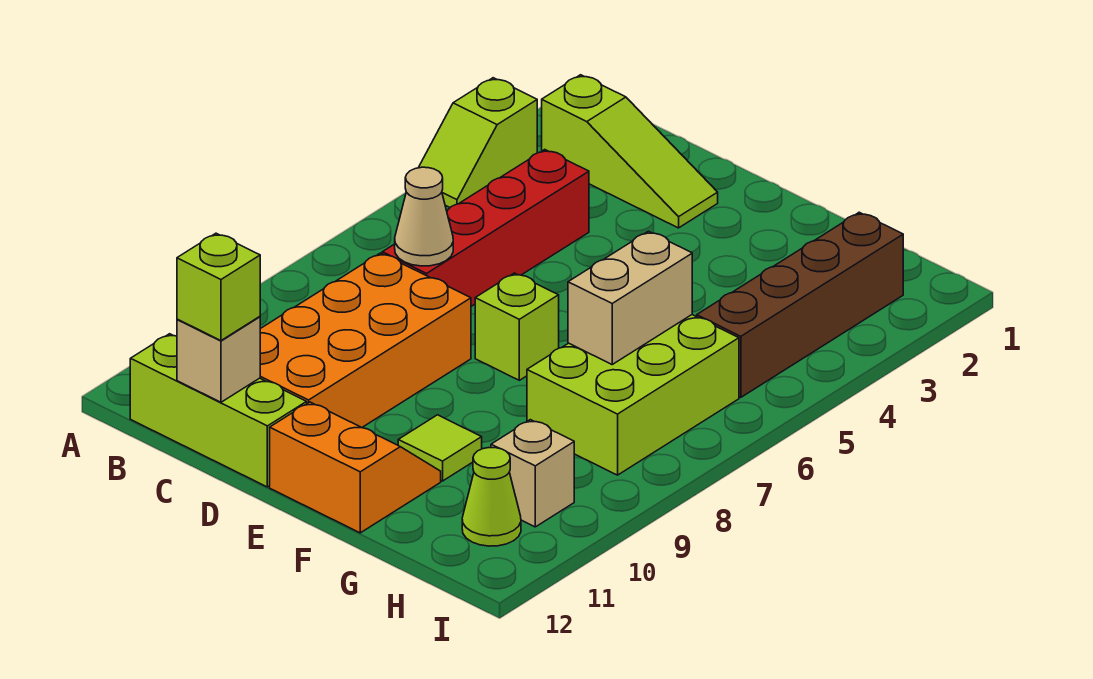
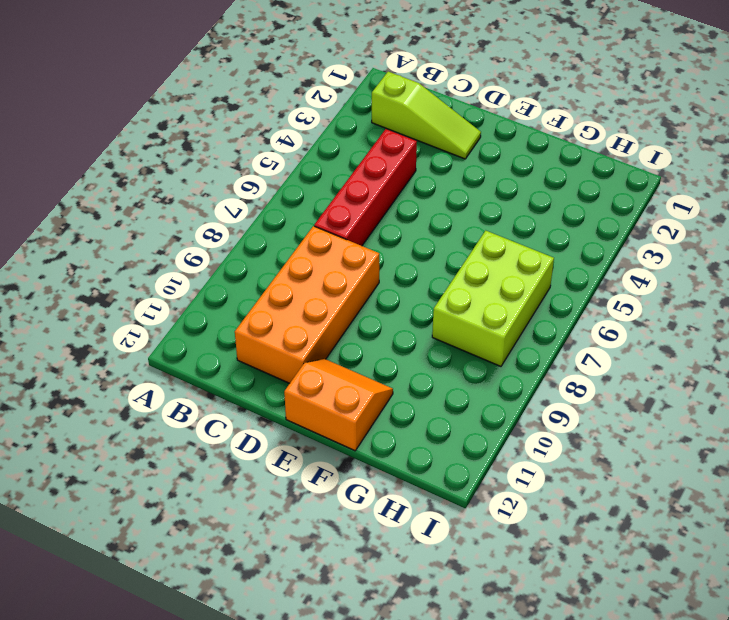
none -> lime 1x2 slope [419,78,537,207]
none -> lime 1x3 brick [130,334,307,487]
none -> lime 1x1 brick [475,273,559,380]

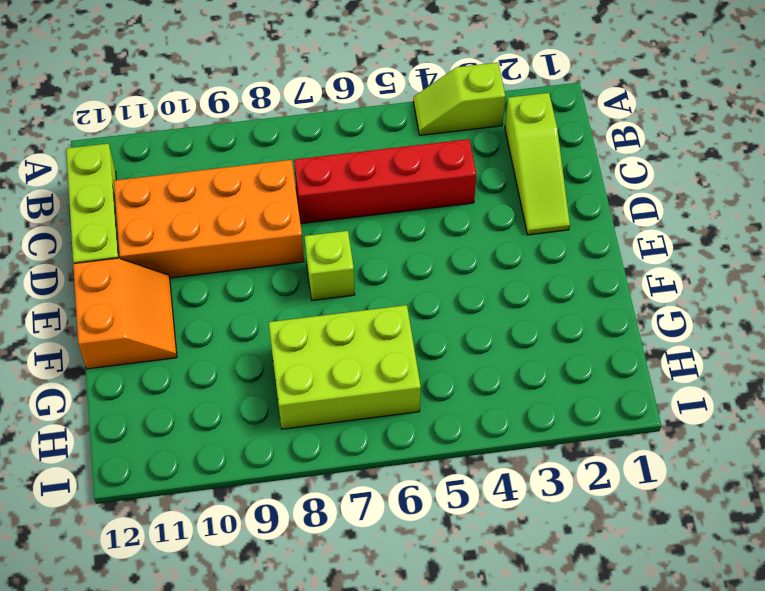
none -> lime 1x1 tile [398,415,482,481]
none -> brown 1x4 brick [697,212,903,397]
none -> tan 1x1 brick [491,420,574,527]

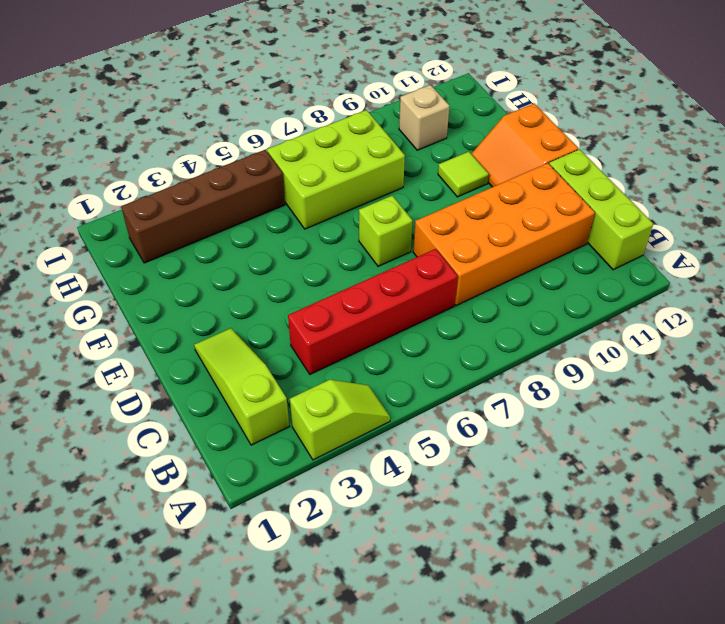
none -> lime 1x1 cone [462,448,521,546]
none -> tan 1x1 cone [395,167,453,266]
none -> tan 1x1 brick [177,317,260,402]

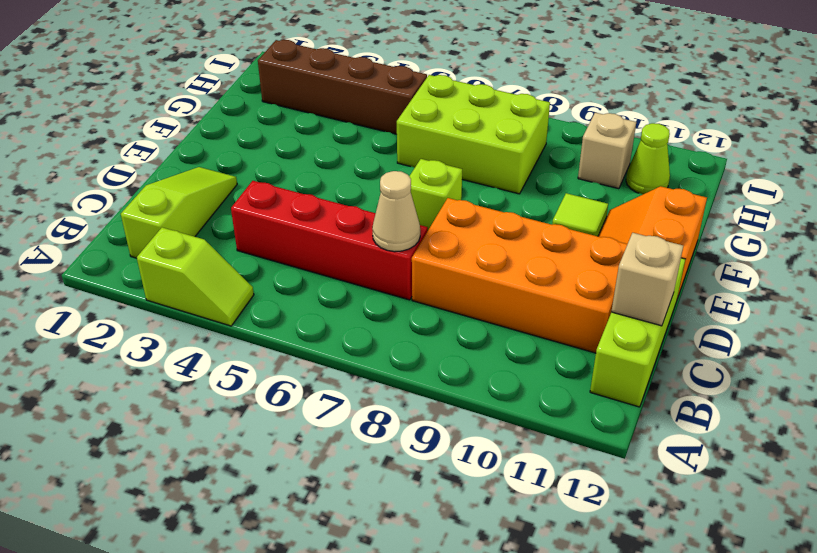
none -> tan 1x2 brick [568,231,692,364]
none -> lime 1x1 brick [177,233,260,340]

